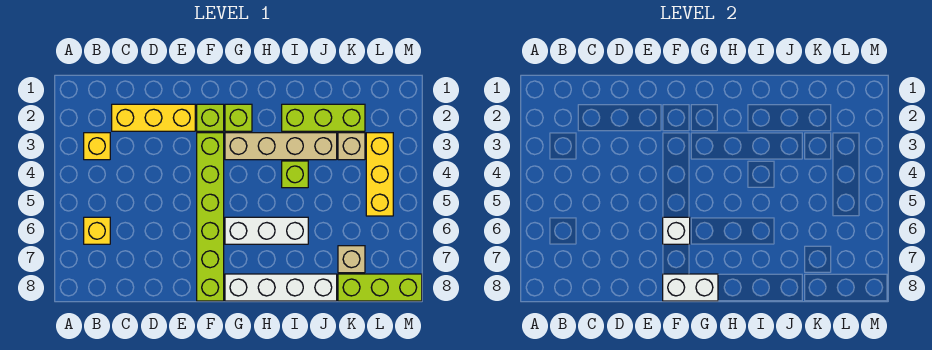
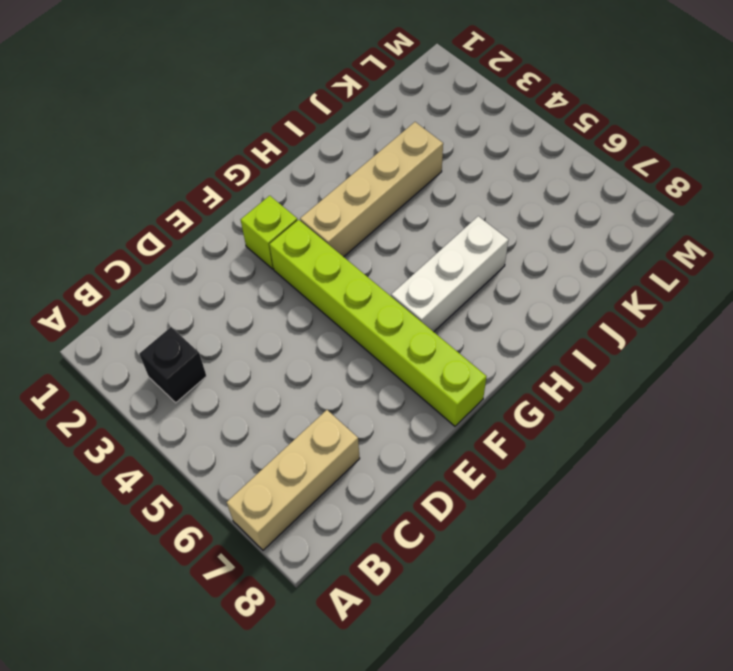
tan 1x3 brick [227,410,360,550] -> none
black 1x1 brick [139,327,206,403] -> yellow 1x1 brick [84,133,110,160]
none -> yellow 1x1 brick [84,217,110,244]
none -> yellow 1x3 brick [112,104,195,131]
none -> lime 1x1 brick [225,104,252,131]

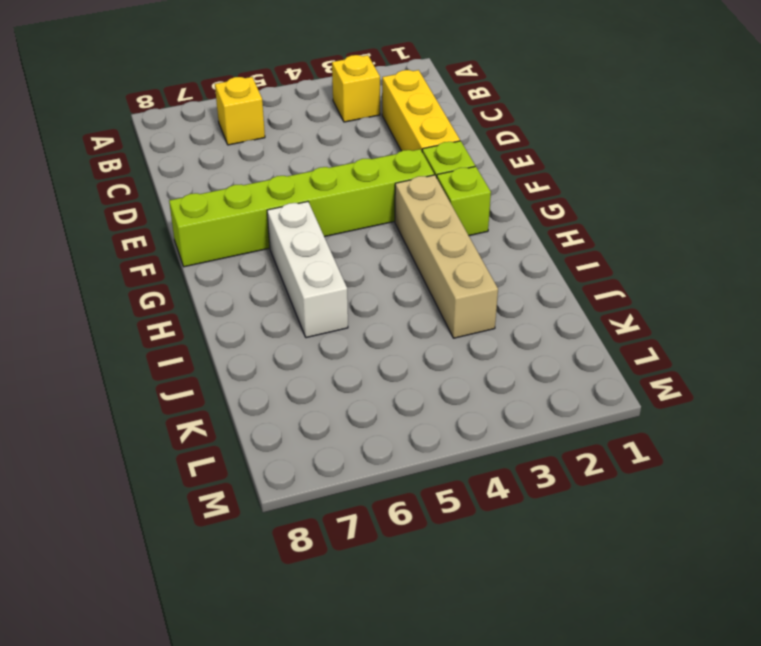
none -> white 1x4 brick [225,274,337,301]
none -> lime 1x3 brick [282,104,365,131]
none -> lime 1x1 brick [282,161,308,188]

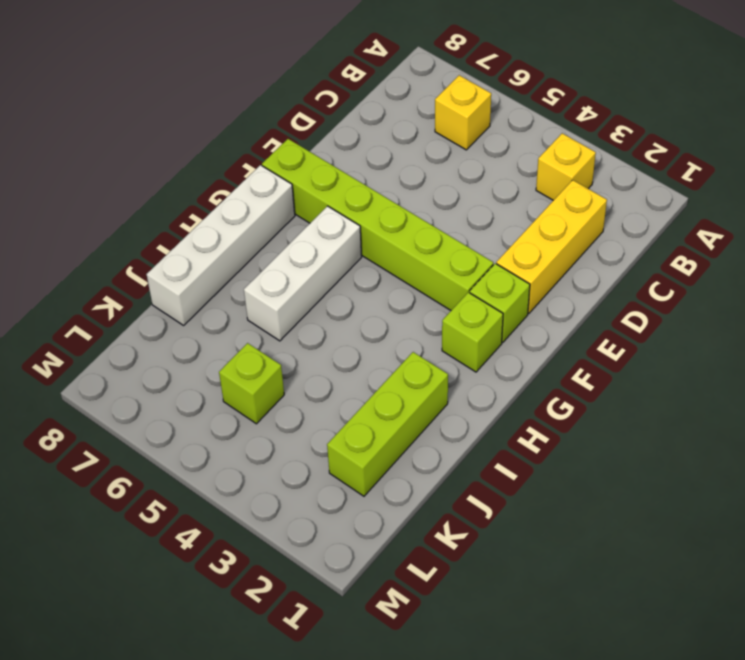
lime 1x1 brick [219,343,284,424] -> lime 1x1 brick moved to [282,161,308,188]
none -> tan 1x4 brick [225,133,337,160]
none -> tan 1x1 brick [338,133,365,160]
none -> tan 1x1 brick [338,246,365,273]

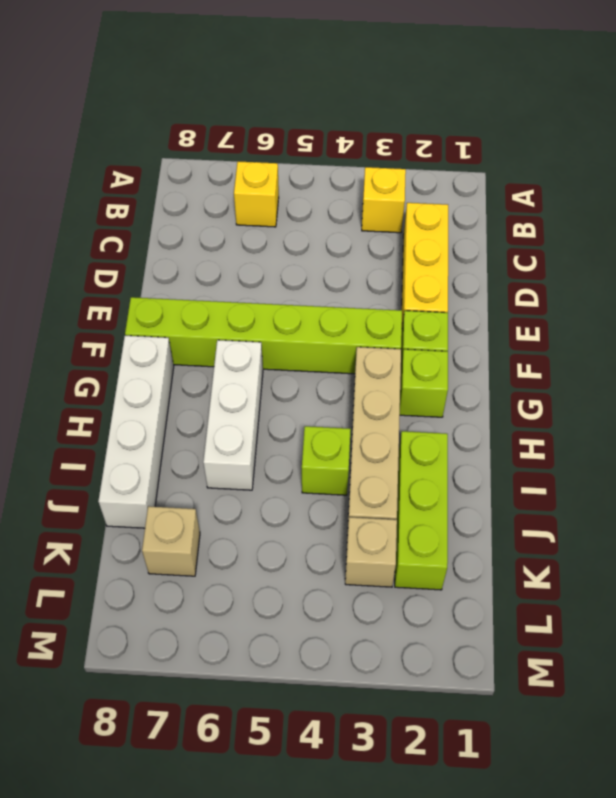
none -> lime 1x3 brick [338,274,422,301]
none -> yellow 1x3 brick [366,133,393,216]
none -> white 1x1 brick [663,217,690,244]

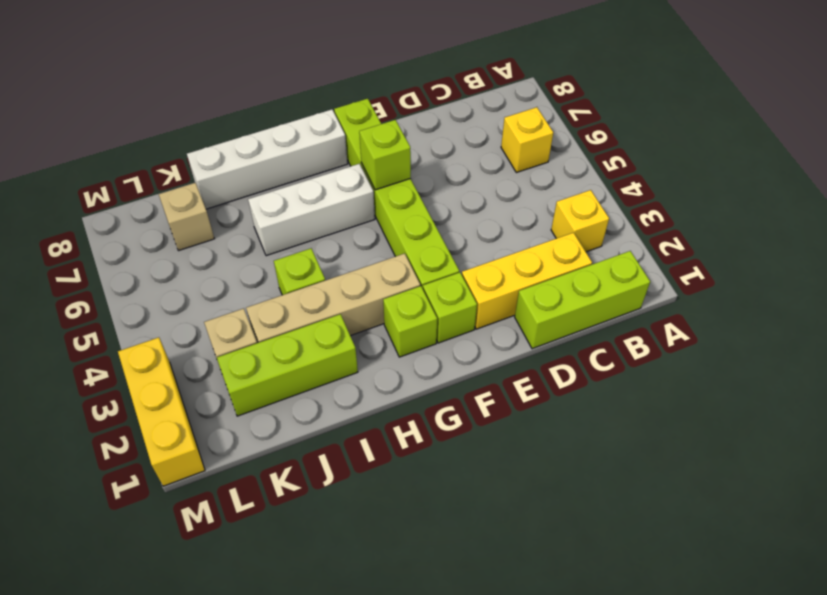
lime 1x3 brick [515,251,650,349] -> lime 1x3 brick moved to [338,274,422,301]
lime 1x1 brick [359,120,411,190] -> white 1x1 brick [663,217,690,244]
yellow 1x3 brick [118,337,205,486] -> yellow 1x3 brick moved to [366,133,393,216]
none -> white 1x2 brick [663,274,718,301]

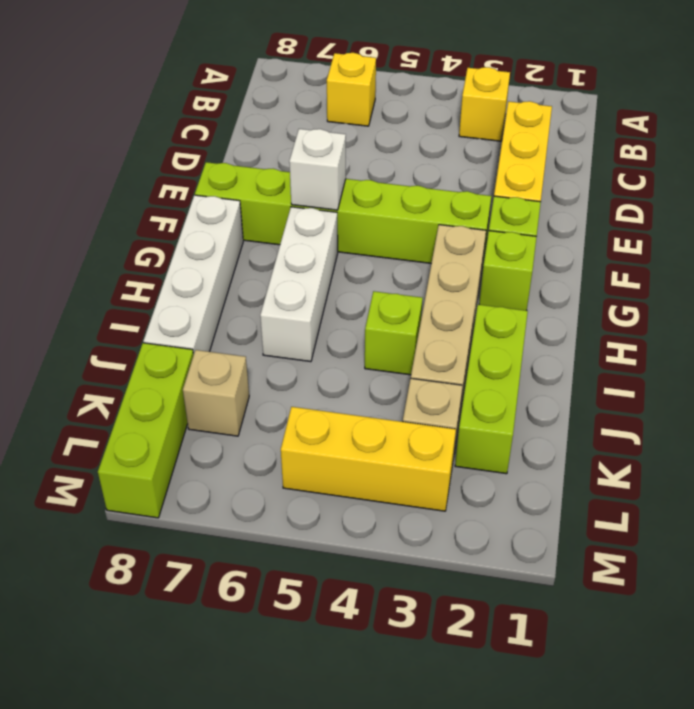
none -> white 1x2 brick [663,274,718,301]

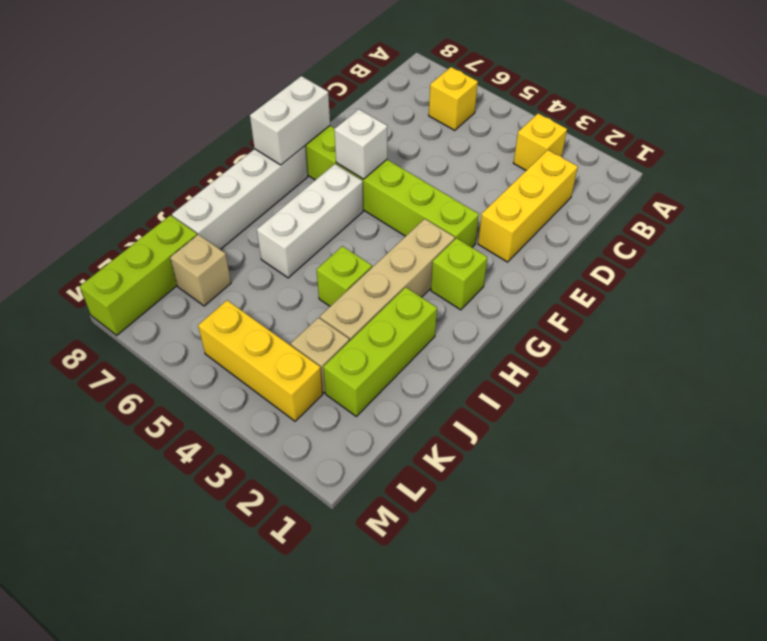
none -> lime 1x1 brick [197,104,224,131]

